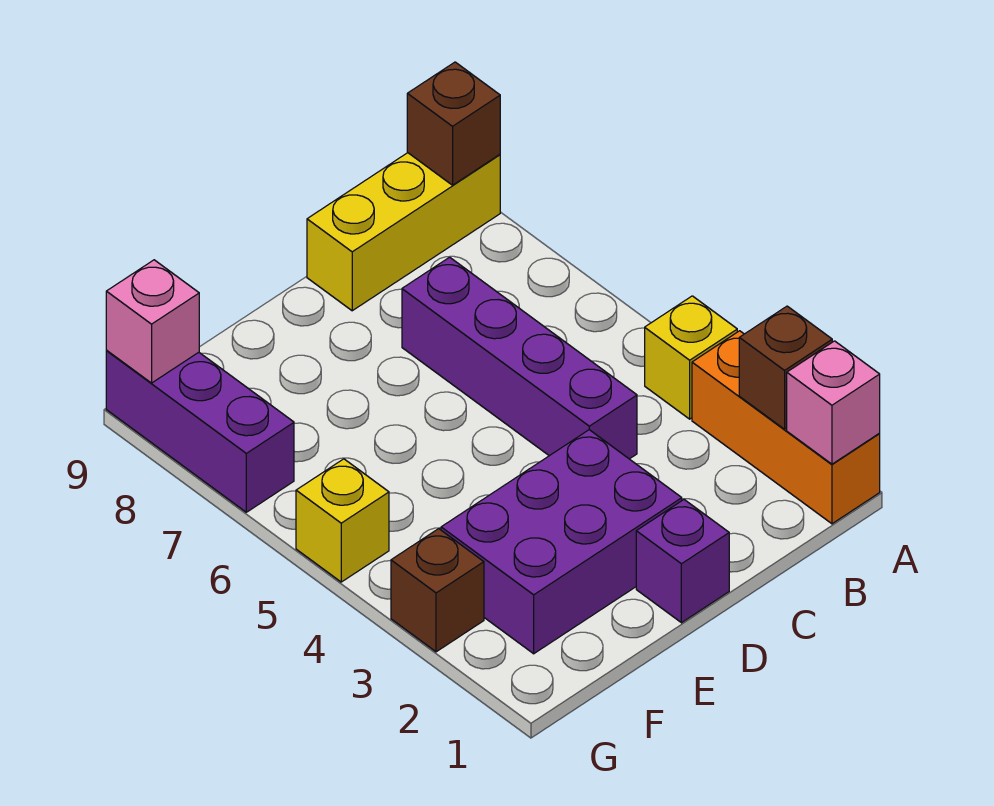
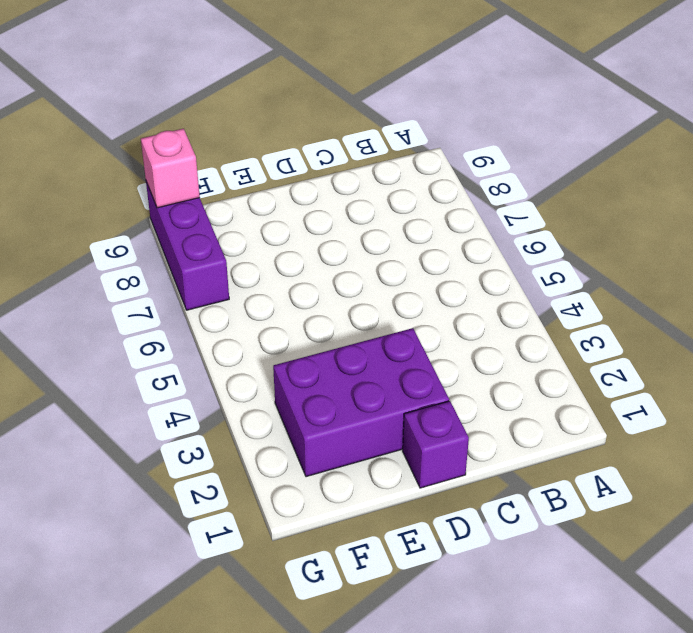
none -> orange 1x3 brick [692,331,880,524]
none -> yellow 1x1 brick [645,296,737,419]
none -> yellow 1x3 brick [307,153,500,311]

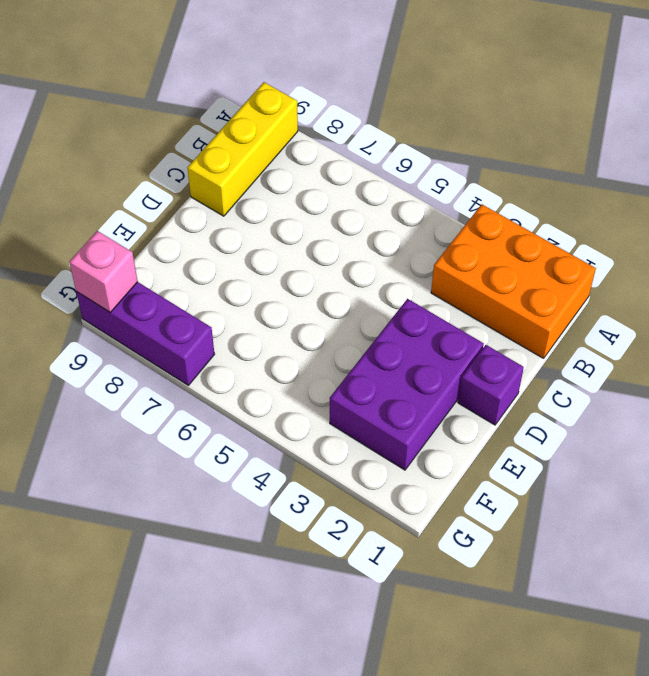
orange 2x3 brick [431,204,596,358] -> orange 1x3 brick [692,331,880,524]
none -> yellow 1x1 brick [645,296,737,419]
none -> purple 1x4 brick [402,257,637,459]
none -> brown 1x1 brick [391,529,484,652]

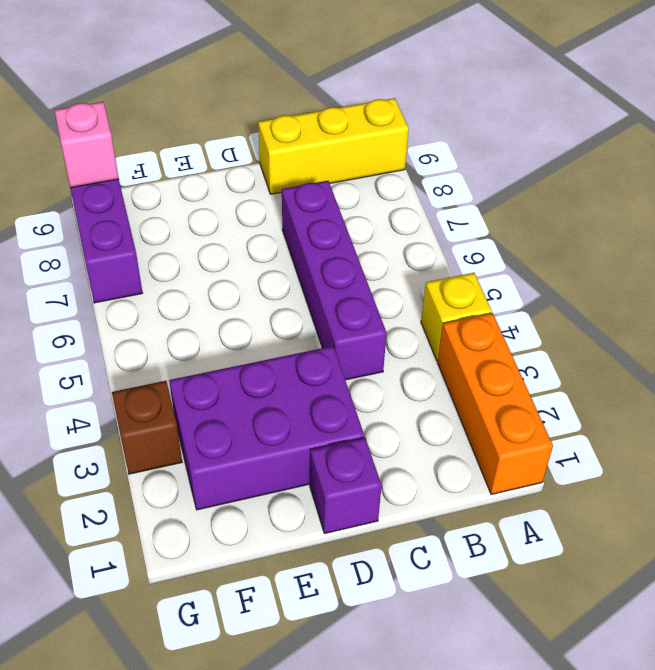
none -> yellow 1x1 brick [296,459,389,582]
none -> pink 1x1 brick [787,341,880,464]
none -> brown 1x1 brick [739,306,832,429]

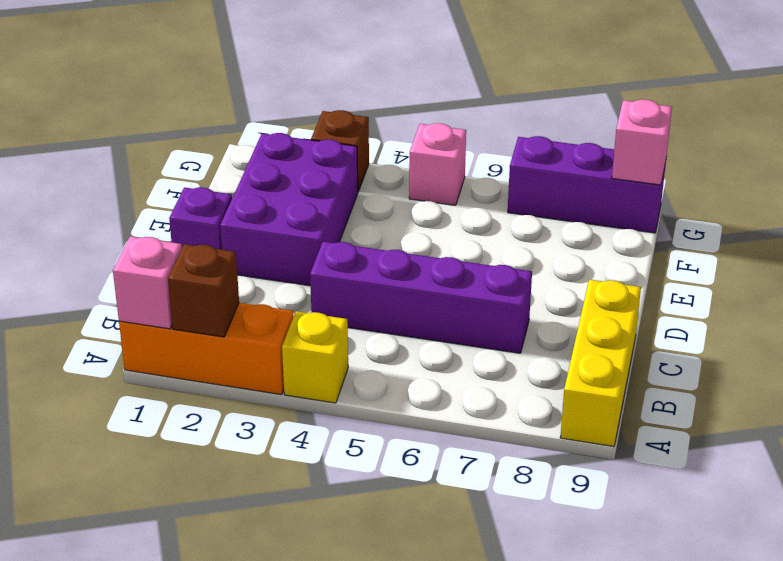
pink 1x1 brick [409,123,466,205] -> yellow 1x1 brick [296,459,389,582]
none -> brown 1x1 brick [407,62,500,185]

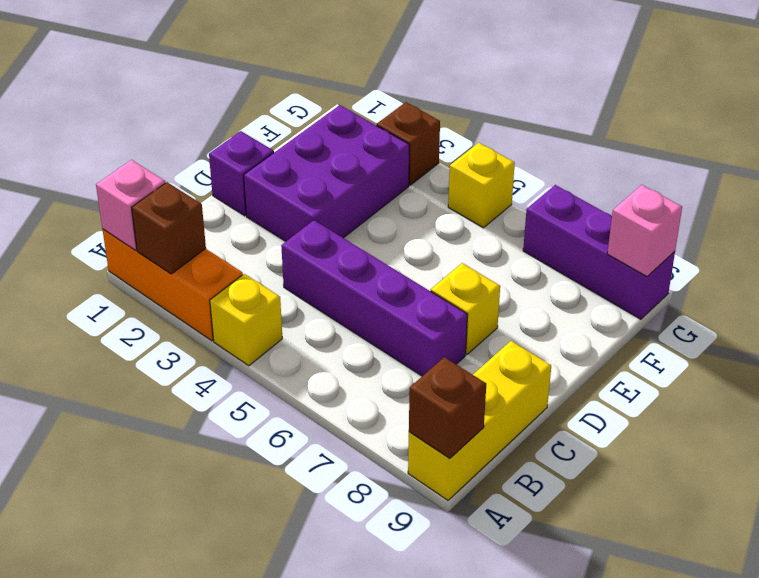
yellow 1x1 brick [431,263,500,355] -> none

